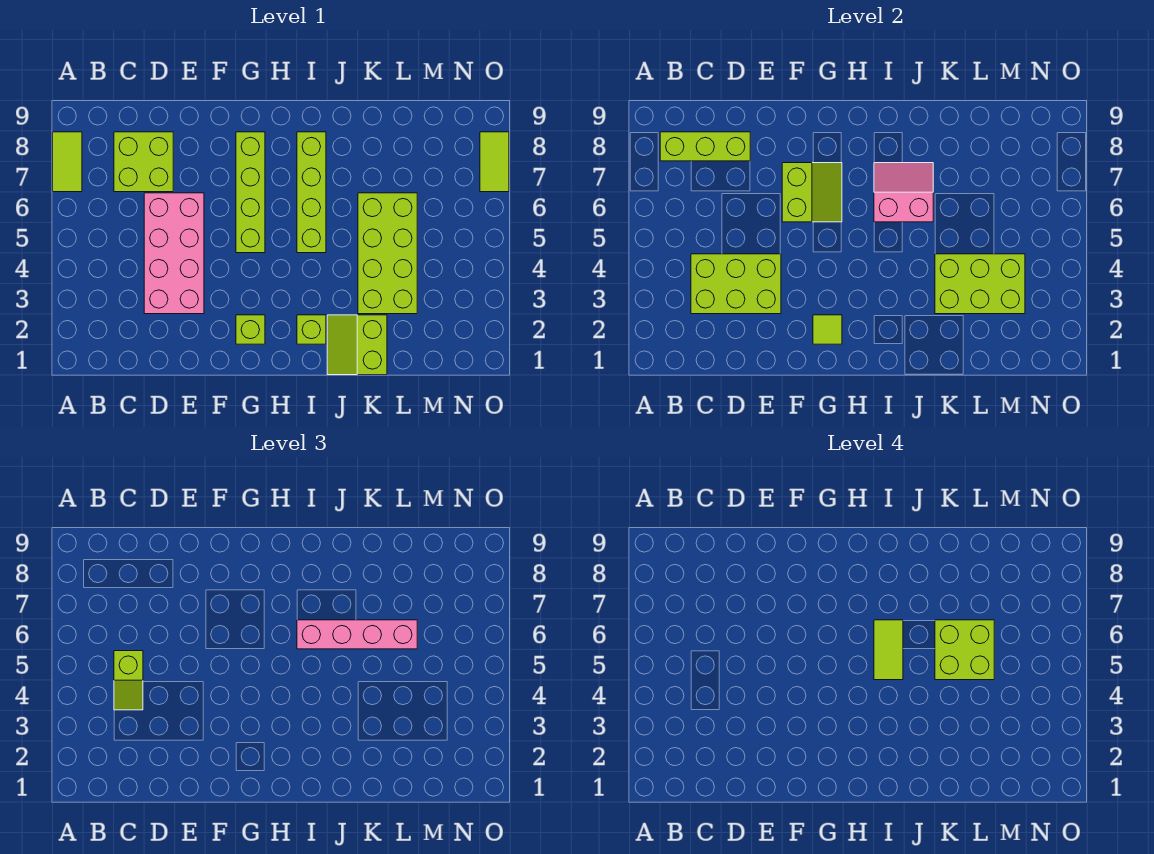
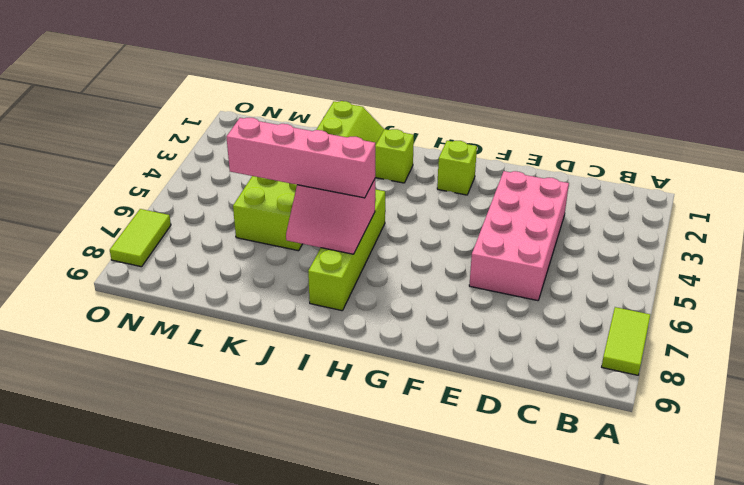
none -> lime 2x2 brick [114,132,173,192]
none -> lime 1x4 brick [236,132,265,253]
none -> lime 1x3 brick [660,132,750,161]

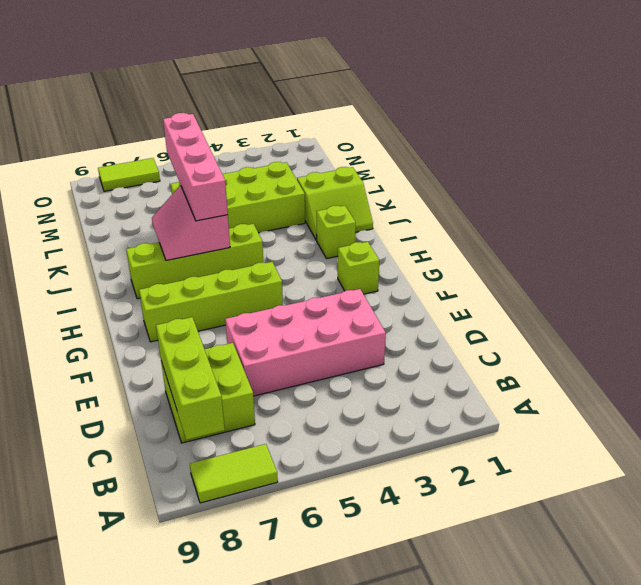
none -> lime 2x3 brick [691,254,781,314]
none -> lime 2x2 slope [782,163,842,222]
none -> lime 1x1 tile [813,315,842,344]

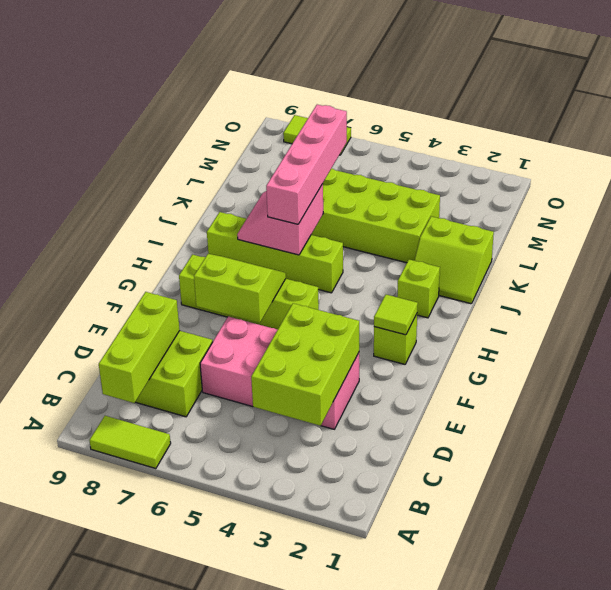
none -> lime 2x3 brick [935,254,1025,314]
none -> lime 1x2 slope [114,651,143,710]
none -> lime 1x2 tile [874,620,903,680]

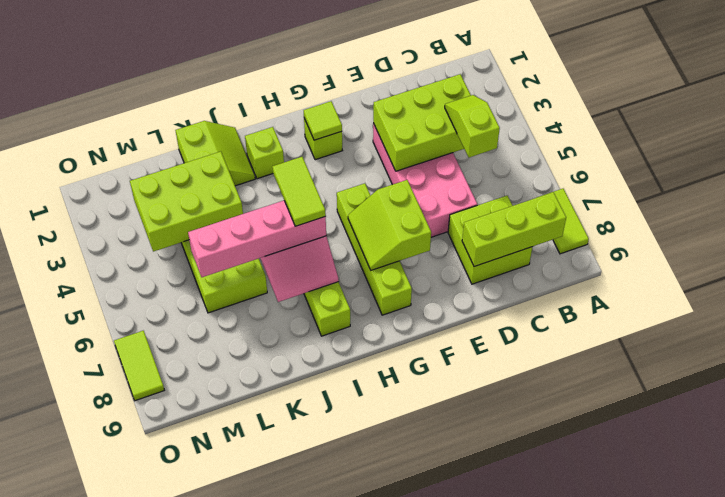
none -> lime 2x2 brick [935,620,994,680]

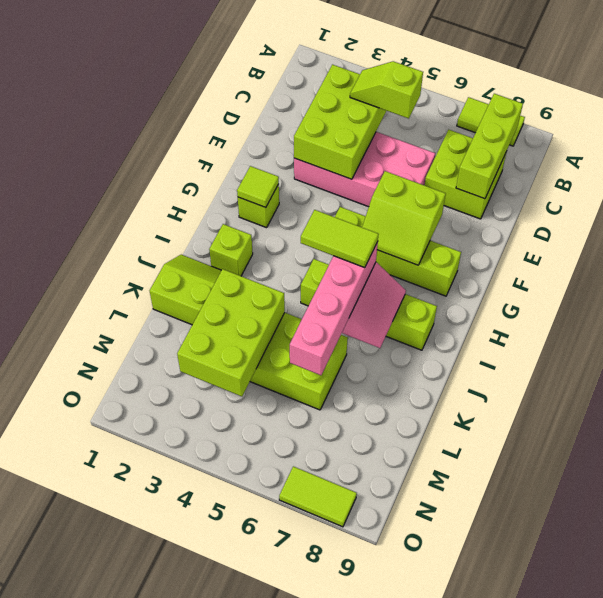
none -> lime 2x2 brick [935,620,994,680]

